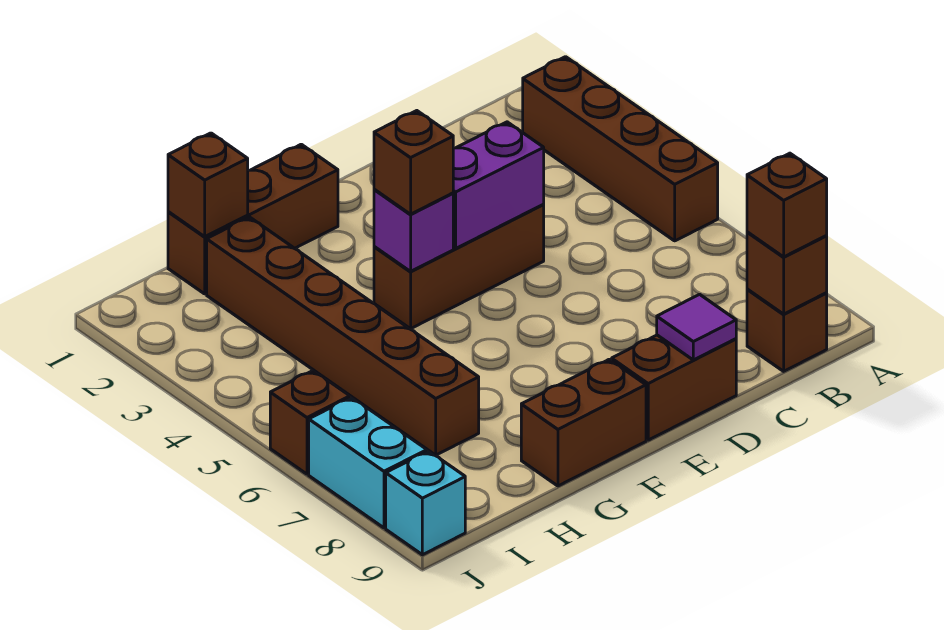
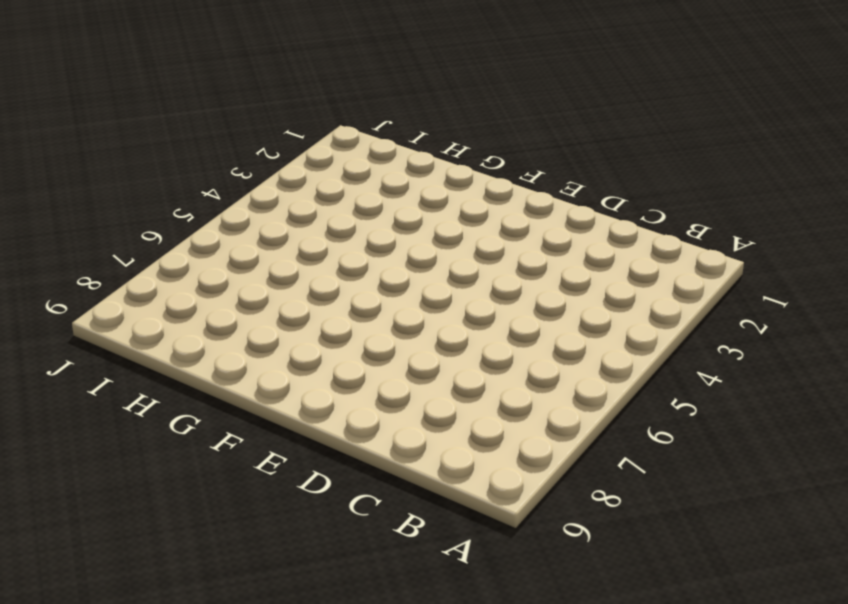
none -> brown 1x4 brick [523,57,718,241]
none -> brown 1x1 brick [747,289,827,371]
none -> brown 1x3 brick [374,205,544,329]

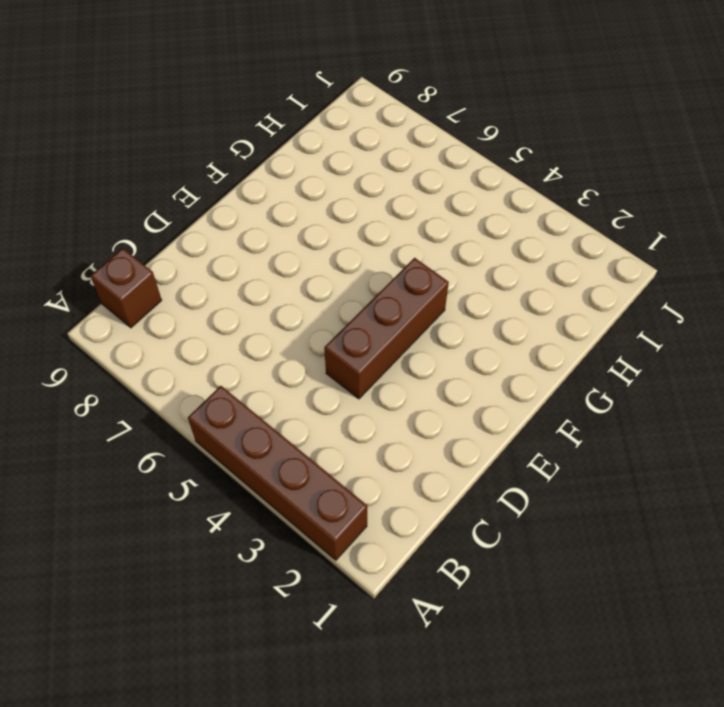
none -> brown 1x2 brick [612,335,736,440]
none -> brown 1x3 brick [168,144,338,294]
none -> brown 1x2 brick [521,359,646,486]

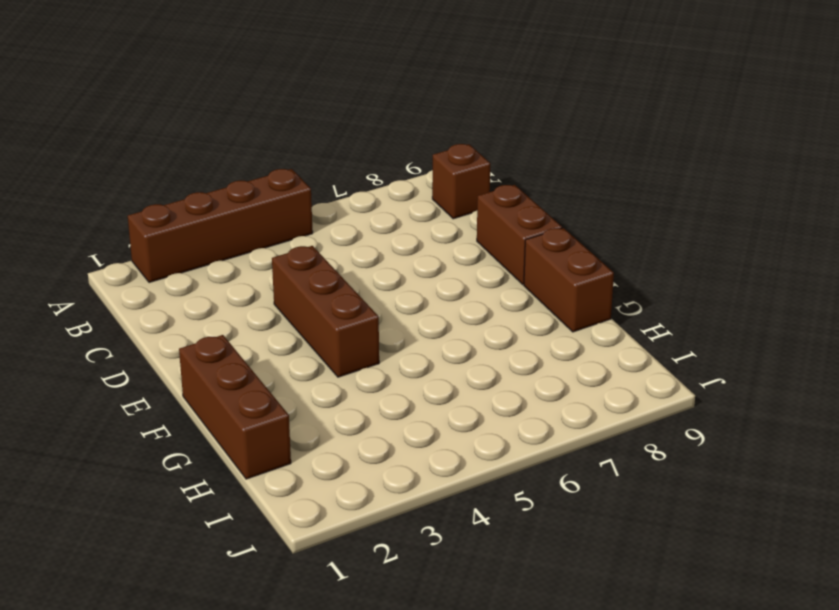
none -> brown 1x6 brick [207,217,479,455]
none -> brown 1x1 brick [270,370,350,474]
none -> cyan 1x2 brick [309,397,427,528]

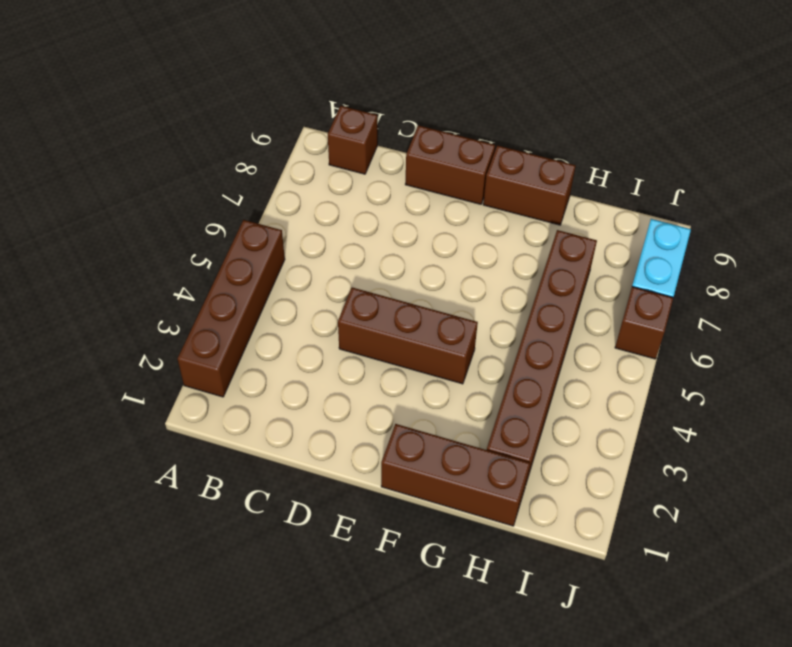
none -> cyan 1x1 brick [386,451,465,555]
none -> brown 1x1 brick [747,232,827,314]
none -> purple 1x2 brick [453,122,544,248]

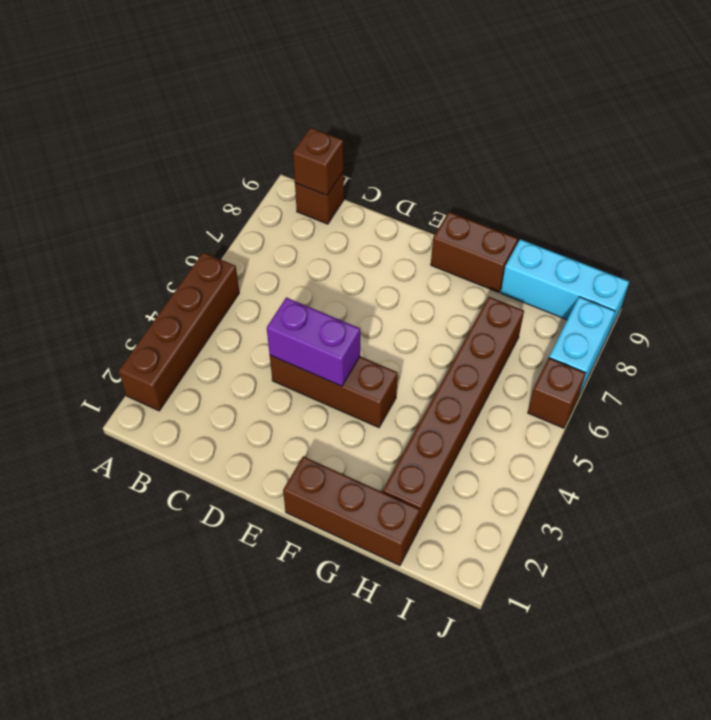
cyan 1x3 brick [501,239,629,334] -> cyan 1x1 brick [386,451,465,555]
none -> brown 1x2 brick [612,335,736,440]
none -> purple 1x1 tile [657,294,736,360]
none -> purple 1x1 brick [374,189,453,271]

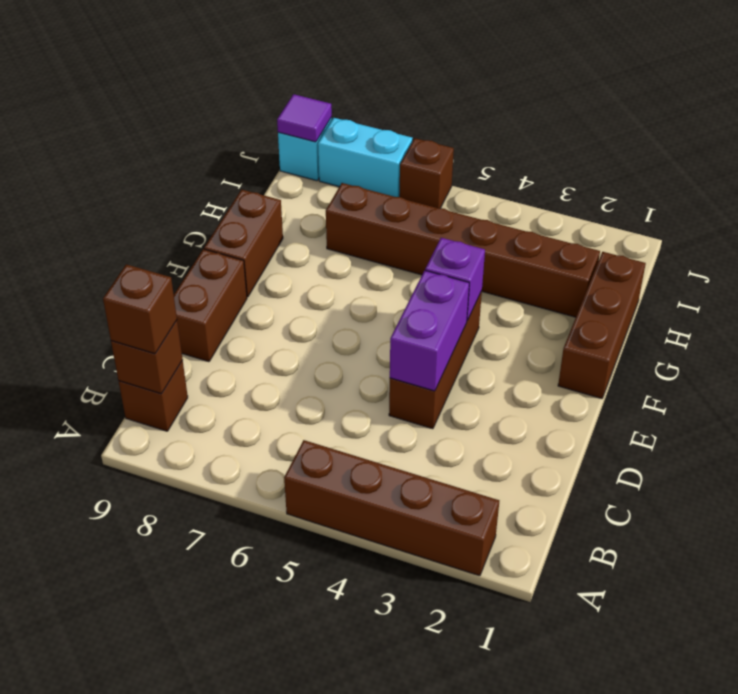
purple 1x1 tile [277,94,332,142] -> purple 1x1 tile moved to [657,294,736,360]
none -> brown 1x1 brick [168,133,248,237]
none -> brown 1x1 brick [374,111,453,214]

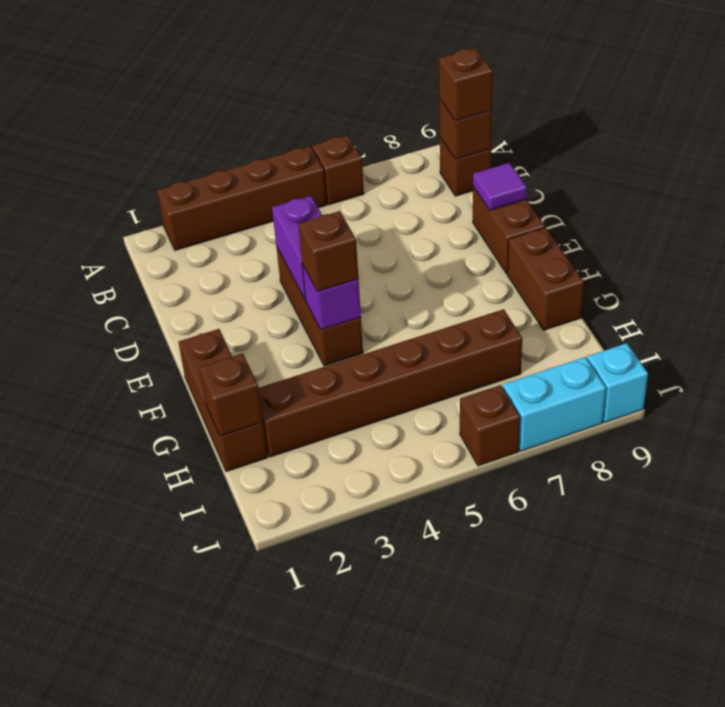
brown 1x1 brick [312,135,364,205] -> none

